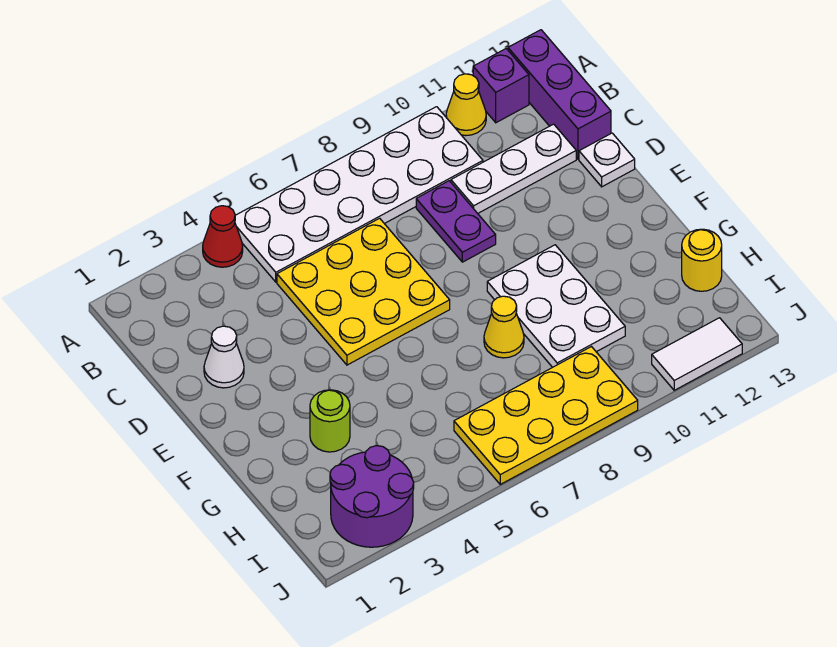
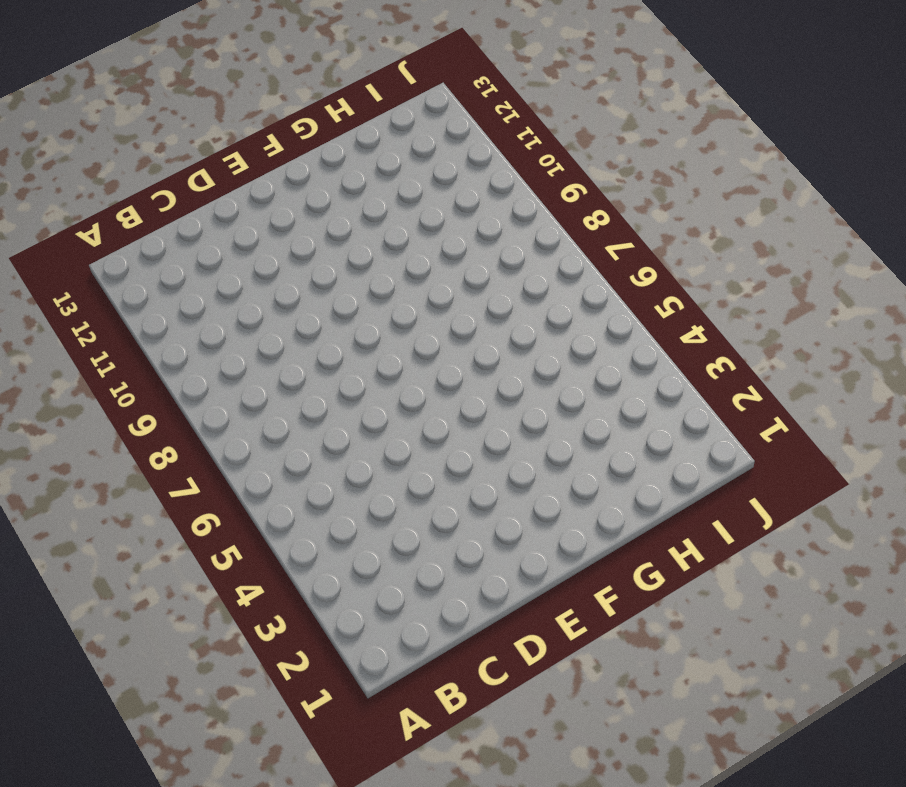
none -> red 1x1 cone [203,206,243,267]
none -> white 2x6 plate [235,107,483,282]
none -> yellow 1x1 cone [446,74,486,136]

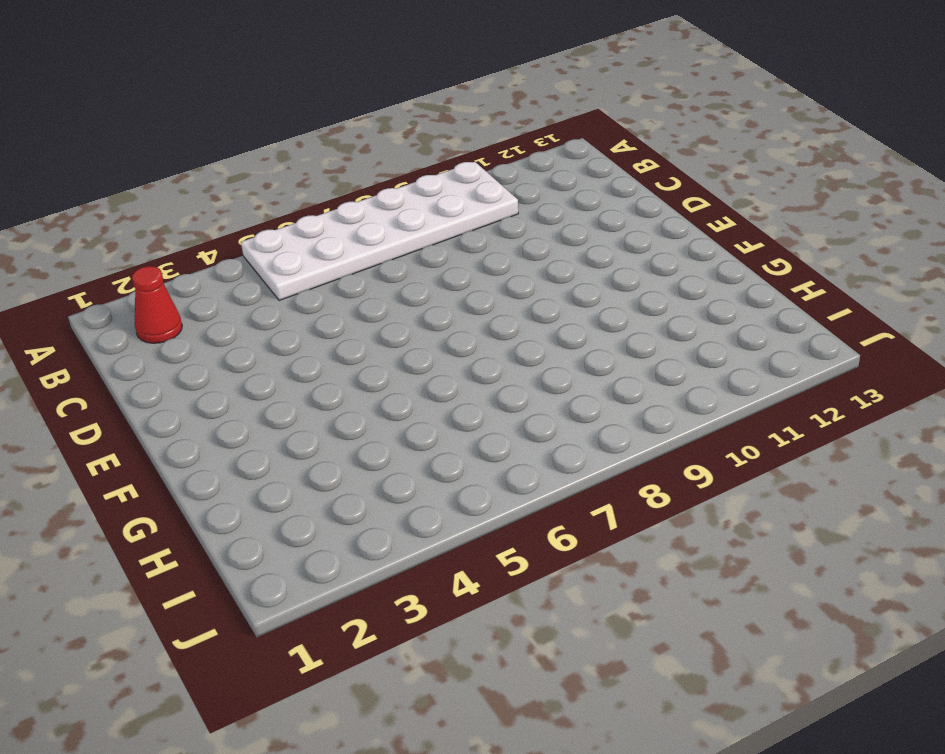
red 1x1 cone [132,266,182,343] -> red 1x1 cone moved to [203,206,243,267]
none -> yellow 1x1 cone [446,74,486,136]
none -> purple 1x1 brick [473,49,529,123]
none -> purple 1x3 brick [508,30,611,159]

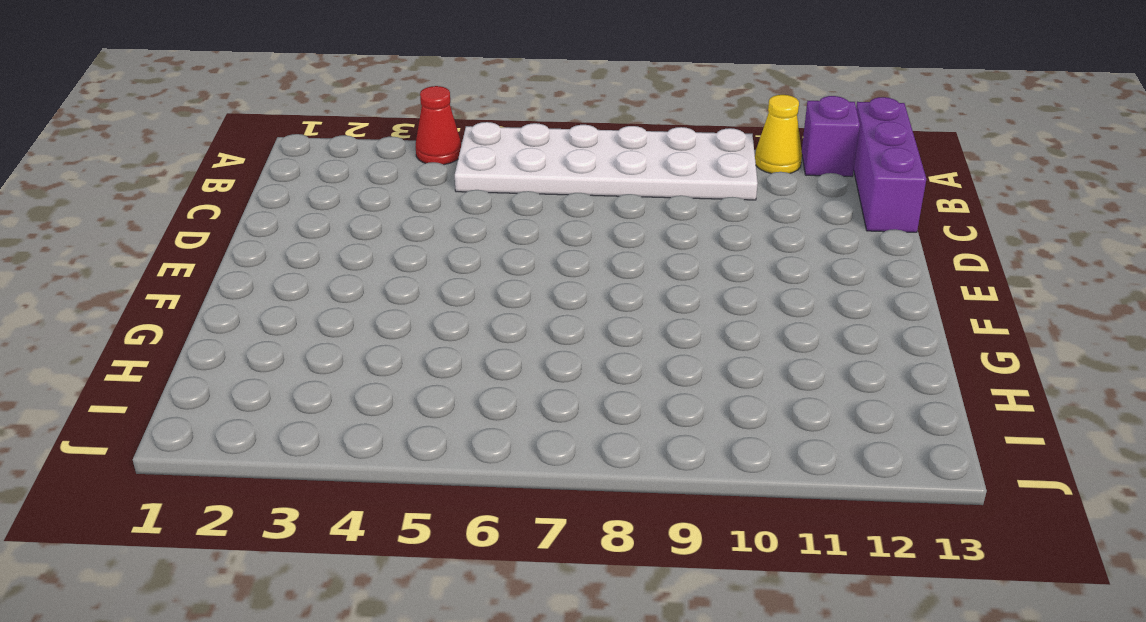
none -> yellow 3x3 plate [277,218,450,365]
none -> purple 1x2 plate [416,181,496,262]
none -> white 1x3 plate [451,124,576,213]

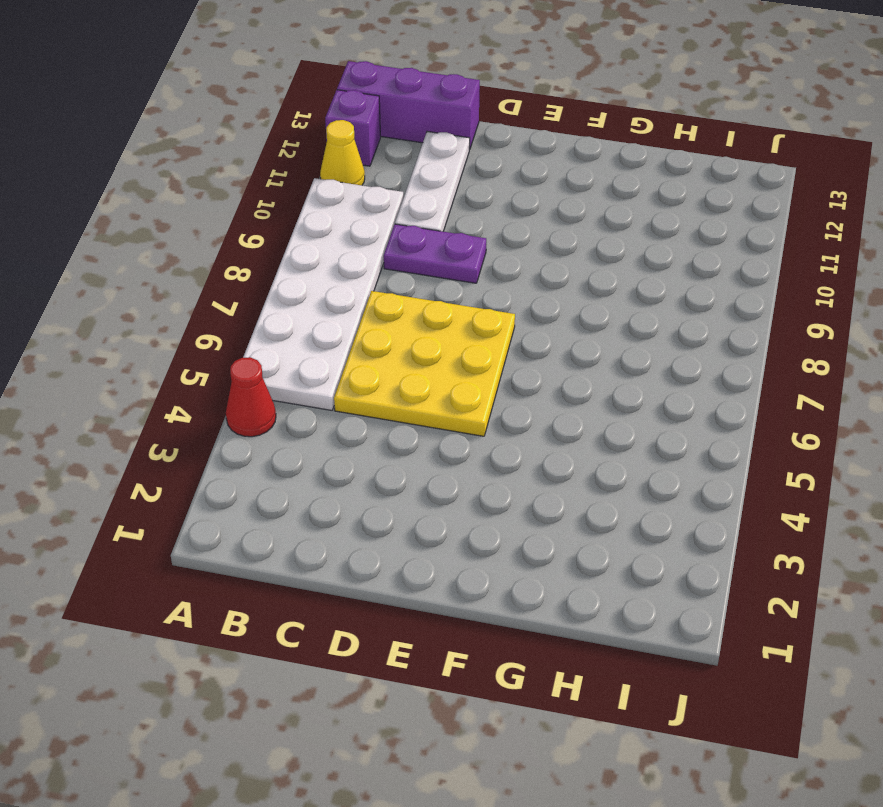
none -> white 1x1 cone [204,326,244,388]
none -> white 1x1 plate [579,133,635,187]
none -> white 2x3 plate [487,245,625,367]

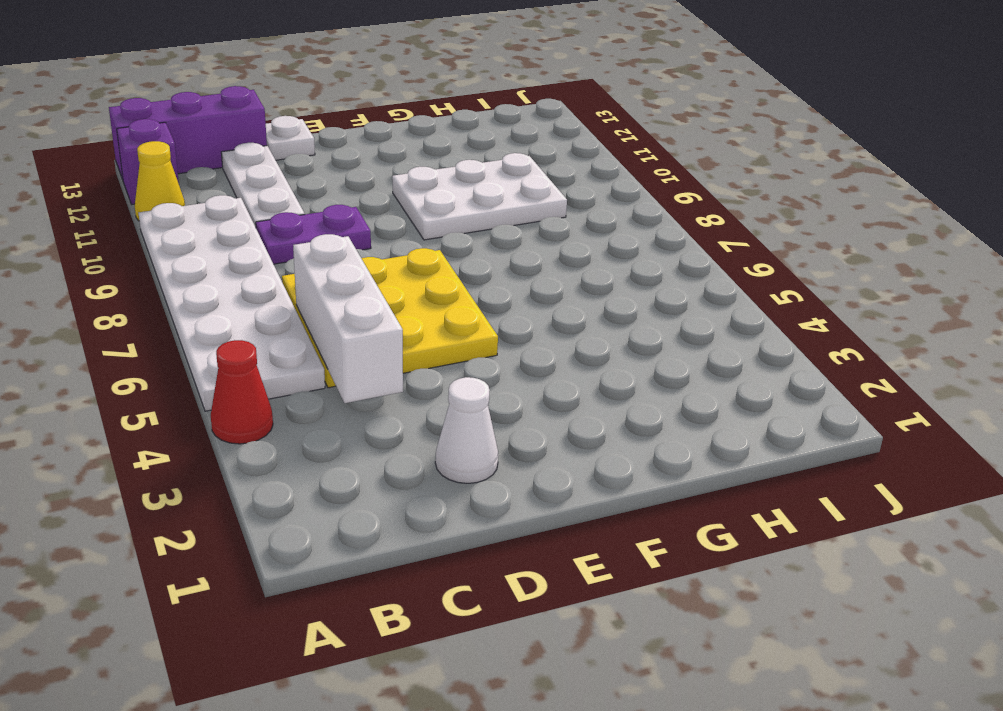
white 1x3 brick [293,234,403,403] -> none
none -> lime 1x1 round brick [310,390,350,452]
none -> yellow 1x1 cone [484,296,524,358]
none -> yellow 1x1 round brick [682,229,722,291]

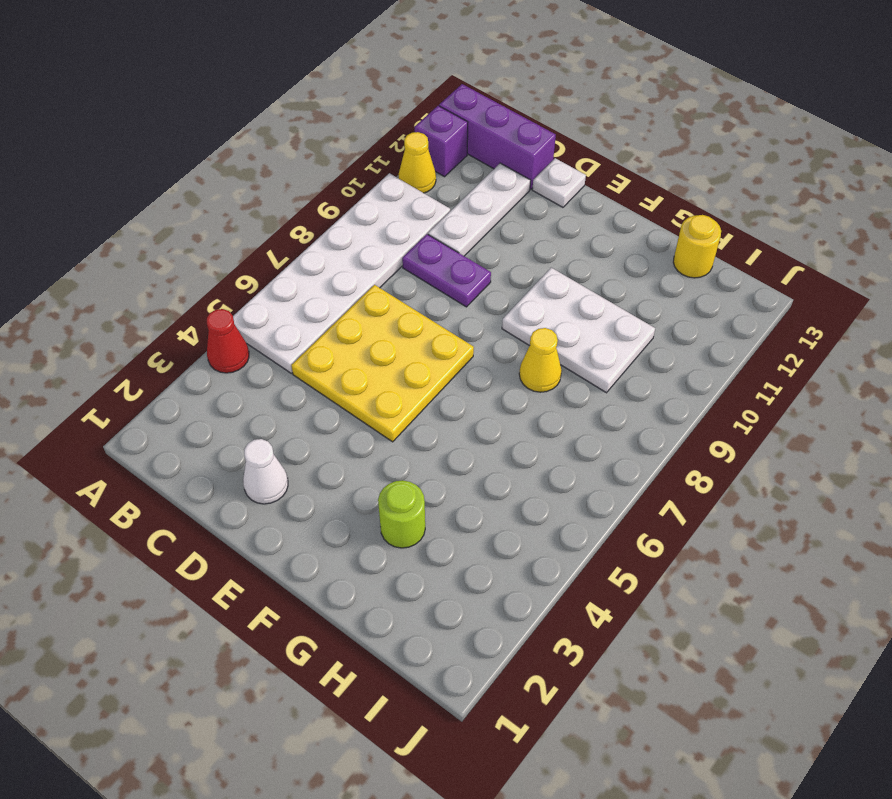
none -> purple 2x2 round brick [330,446,414,547]
none -> yellow 2x4 plate [454,347,638,484]
none -> white 1x2 tile [652,318,742,390]

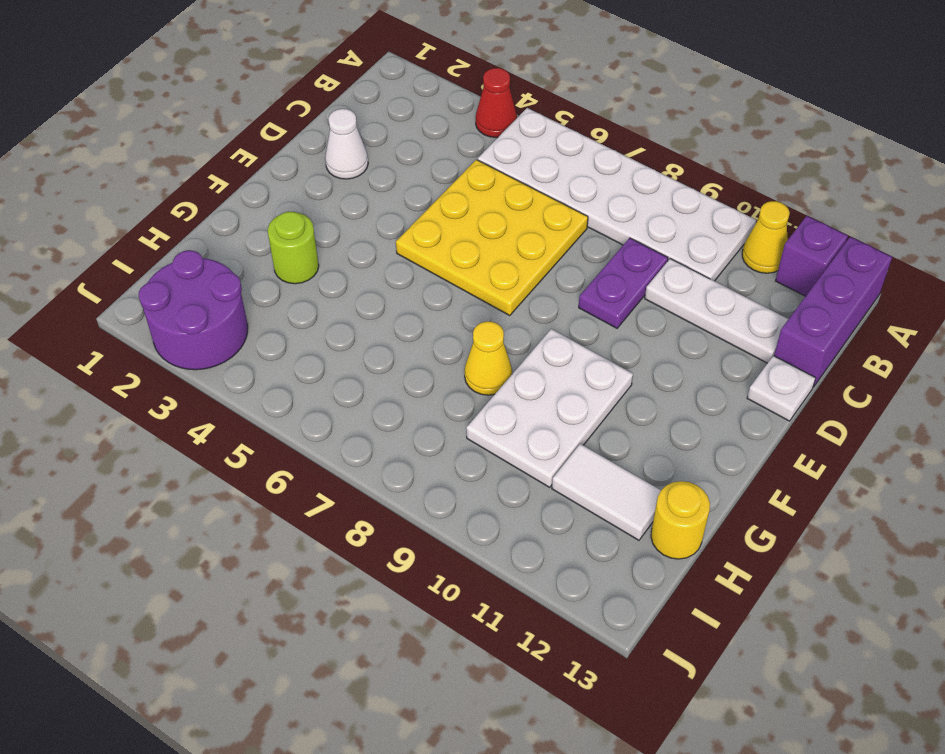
white 1x2 tile [552,444,661,540] -> white 1x2 tile moved to [652,318,742,390]
none -> yellow 2x4 plate [454,347,638,484]

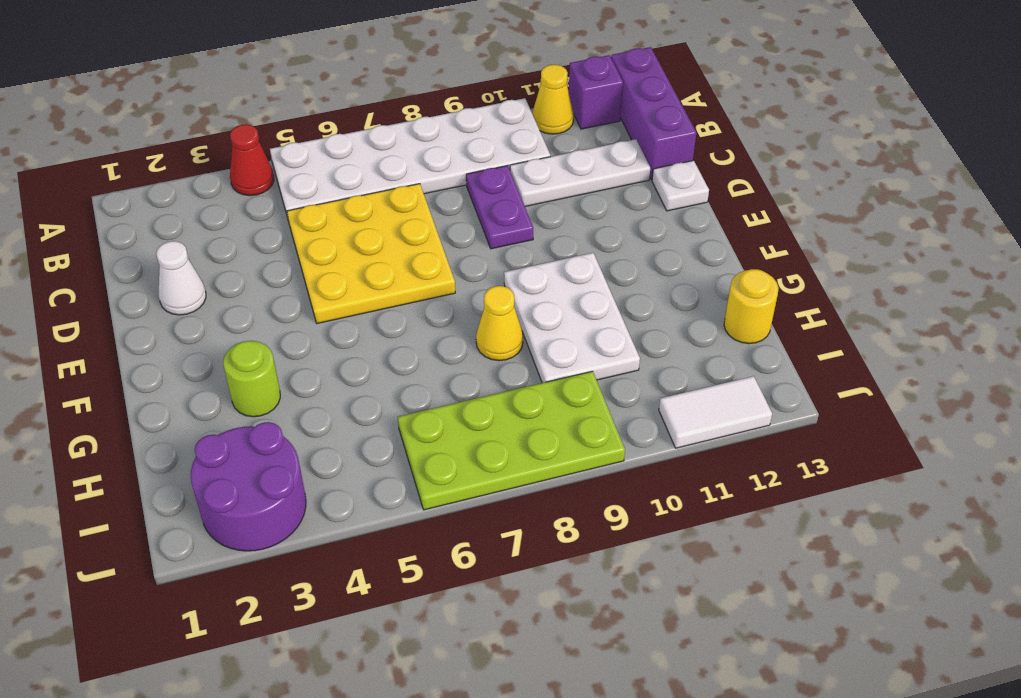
lime 2x4 plate [398,371,625,510] -> yellow 2x4 plate [454,347,638,484]

